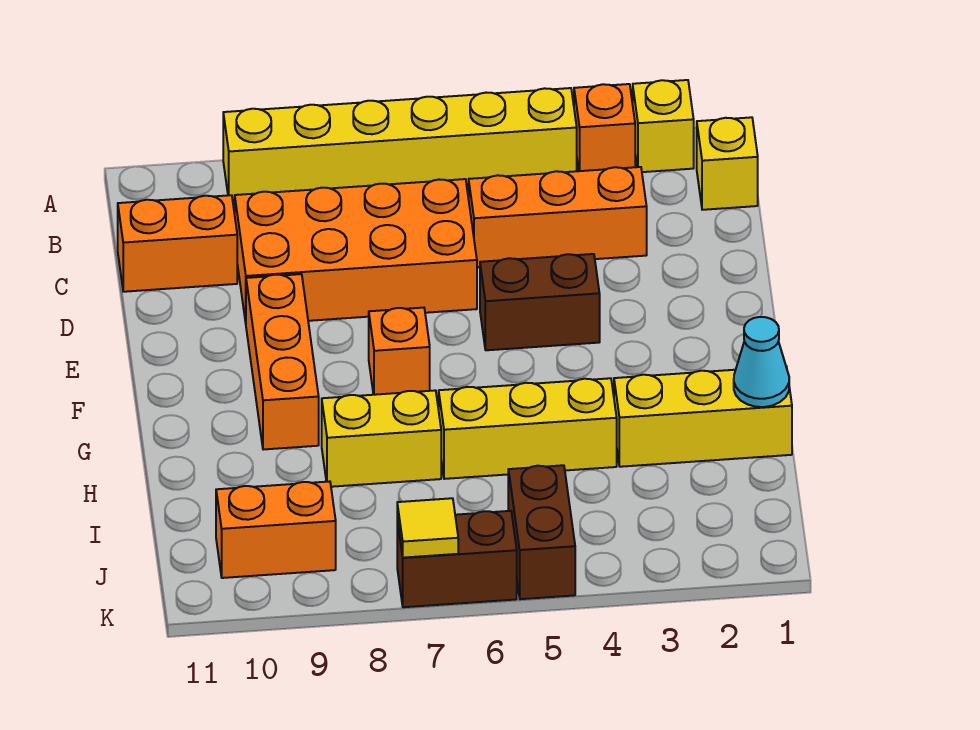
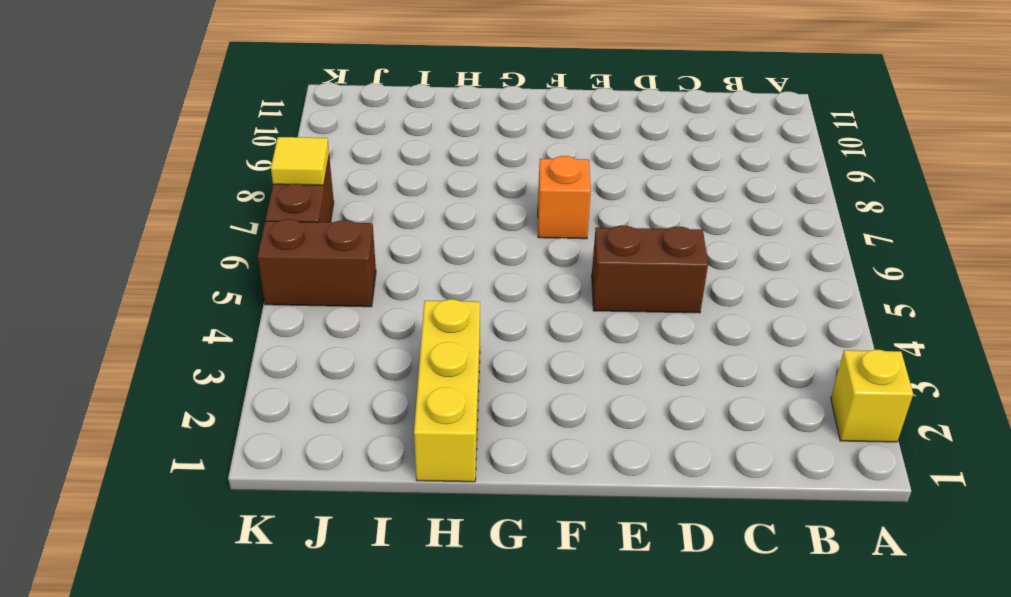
brown 1x2 brick [592,225,708,313] -> brown 1x2 brick turned to [480,254,600,350]
none -> orange 1x1 brick [574,84,635,171]
none -> yellow 1x6 brick [223,88,577,200]
none -> yellow 1x1 brick [697,117,758,210]

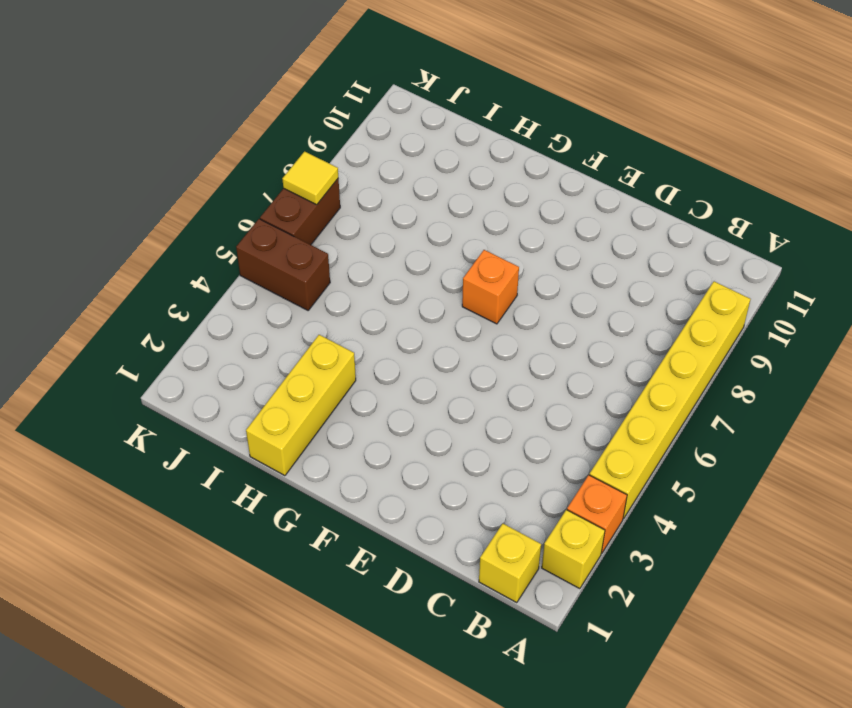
none -> orange 1x3 brick [469,167,647,267]
none -> orange 2x4 brick [235,179,477,322]
none -> orange 1x2 brick [118,195,237,292]

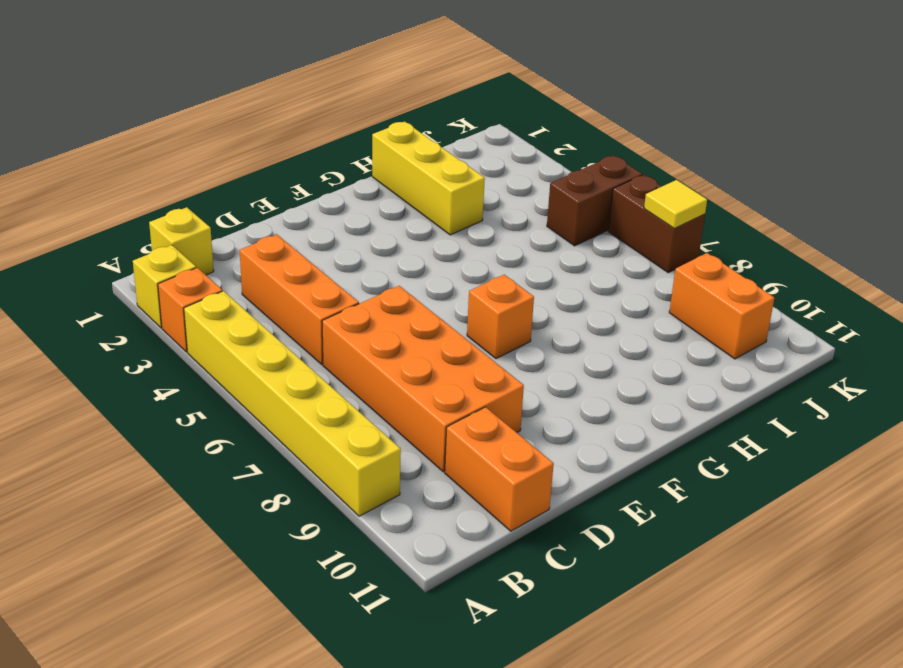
none -> brown 1x2 brick [480,254,600,350]
none -> orange 1x3 brick [246,274,319,450]
none -> yellow 1x3 brick [439,378,617,479]

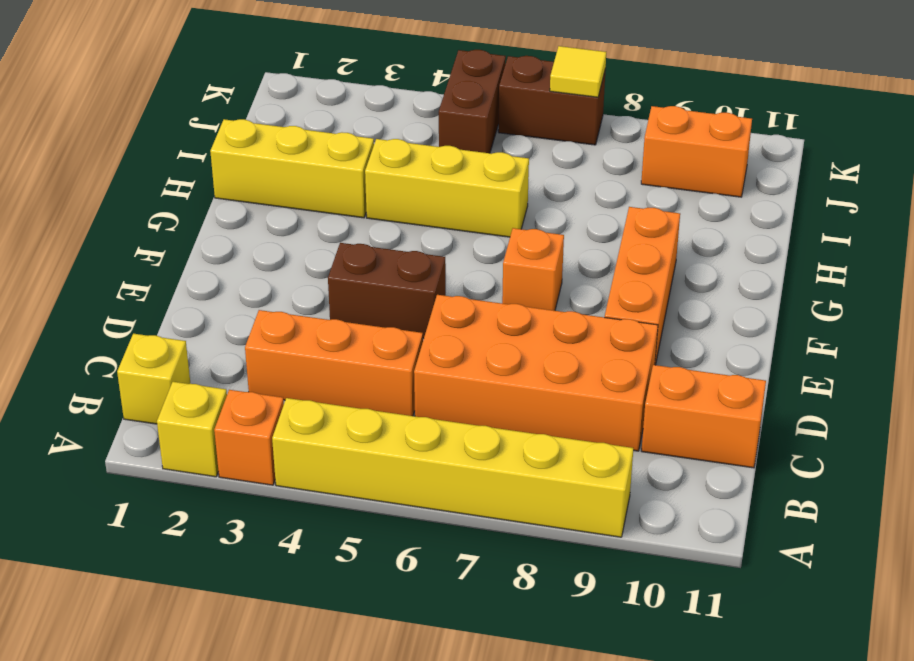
none -> yellow 1x2 brick [322,390,441,487]
none -> cyan 1x1 cone [734,317,789,407]

